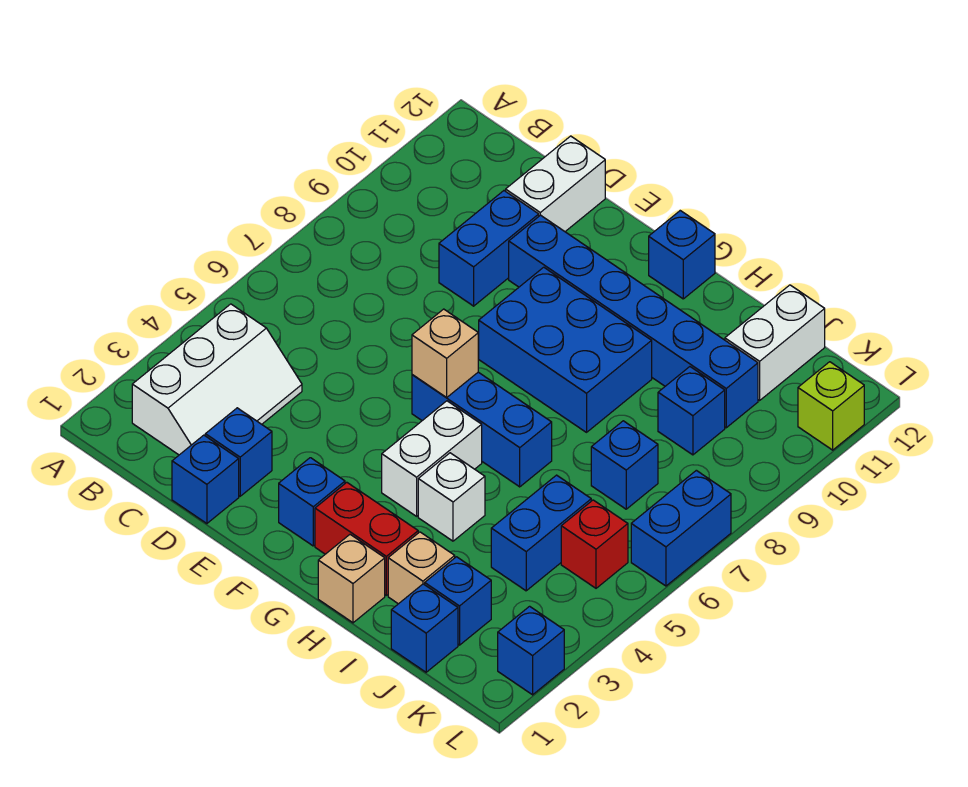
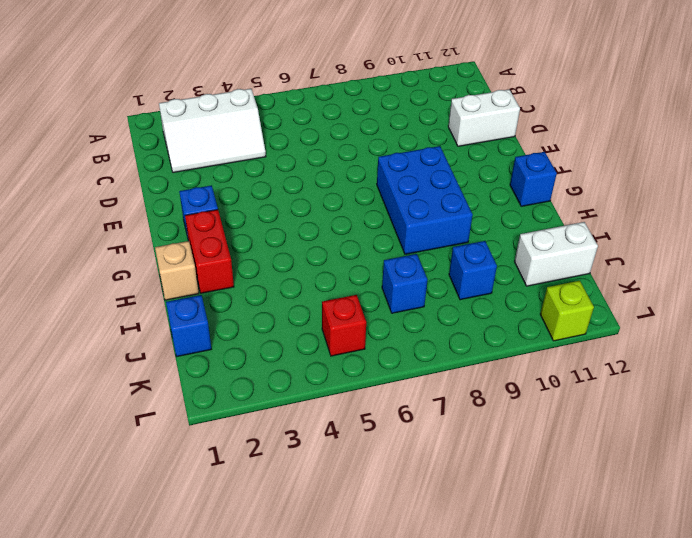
none -> blue 1x1 brick [172,435,239,524]
none -> blue 1x1 brick [205,408,272,496]
none -> blue 1x2 brick [439,191,539,306]

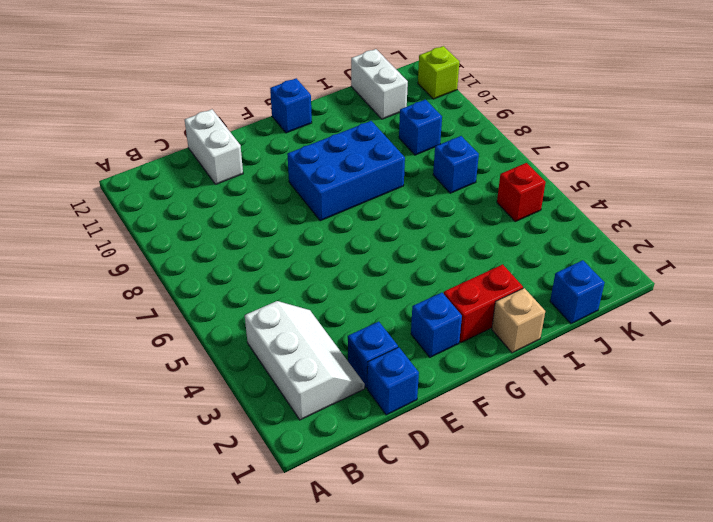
none -> blue 1x2 brick [439,191,539,306]
none -> blue 1x6 brick [509,215,758,428]
none -> blue 1x3 brick [412,372,552,487]

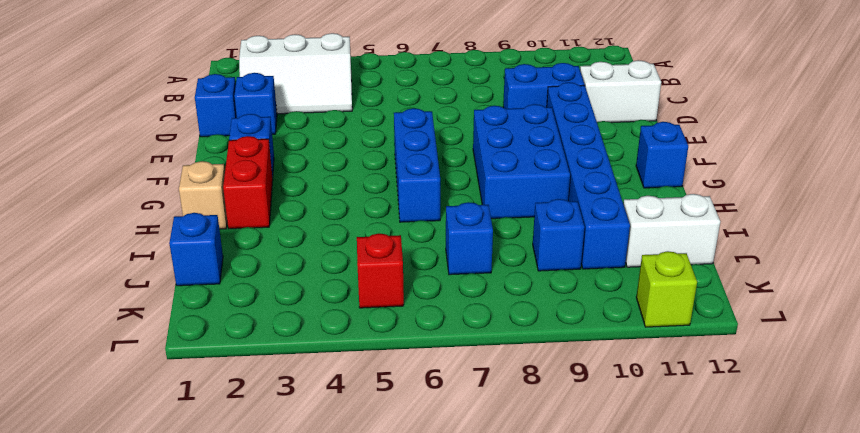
none -> white 1x2 brick [382,401,482,516]
none -> white 1x1 brick [418,453,485,541]
none -> tan 1x1 brick [388,532,455,604]

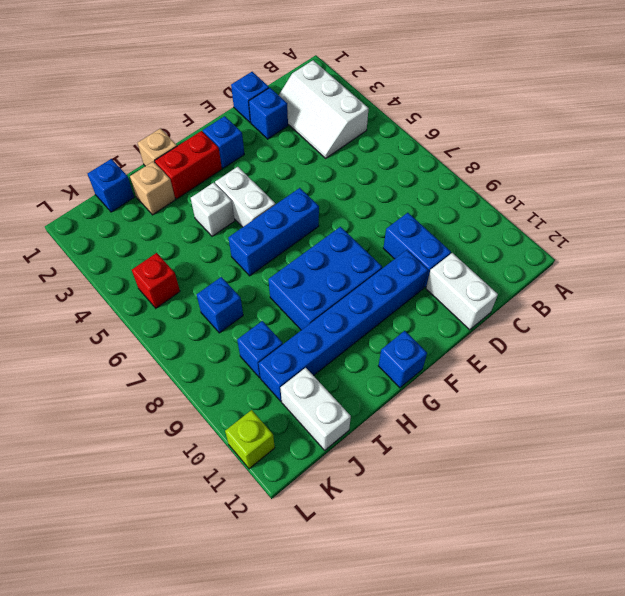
none -> blue 1x1 brick [425,557,491,645]
none -> blue 1x2 brick [491,475,591,591]
none -> blue 1x1 brick [498,606,564,695]

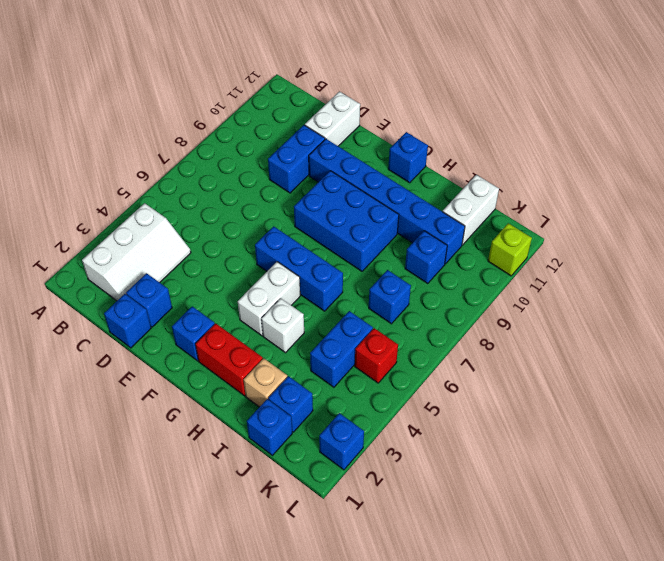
none -> tan 1x1 brick [318,535,385,623]
none -> blue 1x2 brick [631,470,731,586]
none -> tan 1x1 brick [412,309,478,398]

